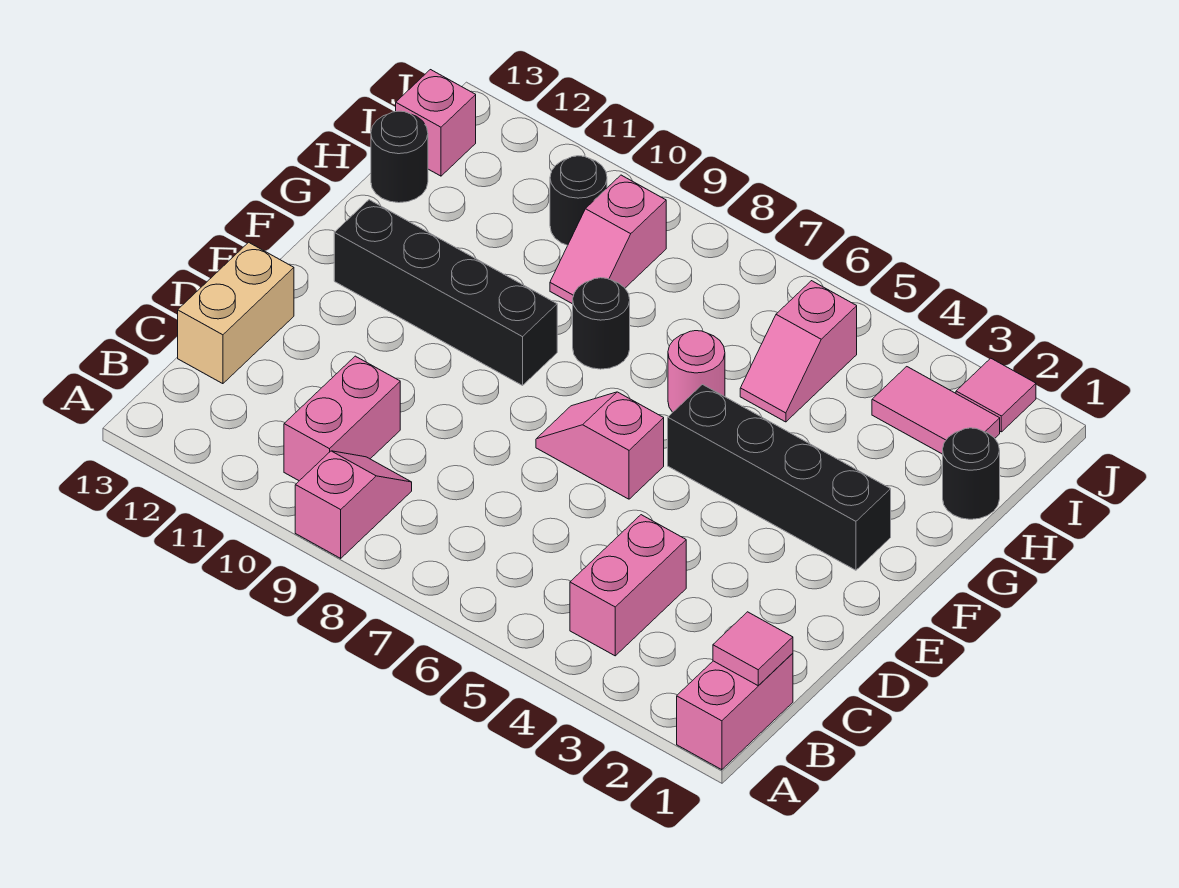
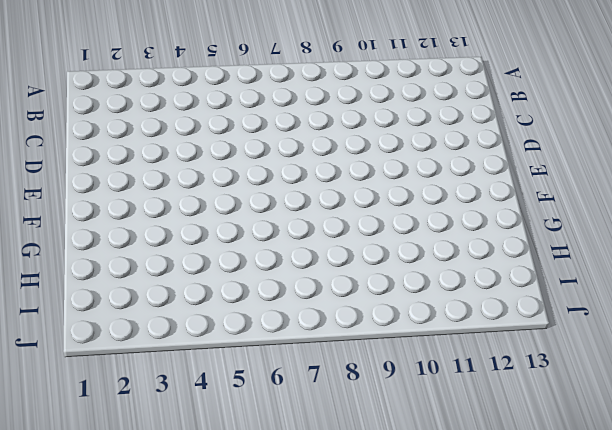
none -> pink 1x2 brick [677,653,793,770]
none -> pink 1x2 slope [295,451,412,558]
none -> pink 1x2 brick [570,515,686,656]

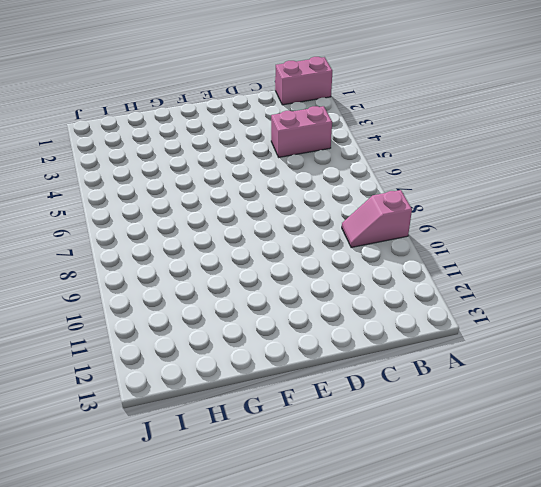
none -> pink 1x2 brick [284,356,400,481]
none -> tan 1x2 brick [178,242,294,384]
none -> pink 1x2 slope [536,392,664,499]

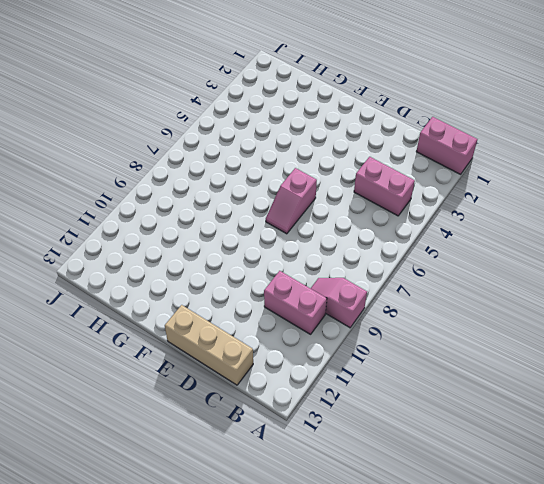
tan 1x3 brick [165,305,253,385] -> tan 1x2 brick [178,242,294,384]
none -> black 1x4 brick [668,385,891,570]
none -> black 1x4 brick [334,200,557,385]
none -> pink 1x1 round brick [668,331,725,412]

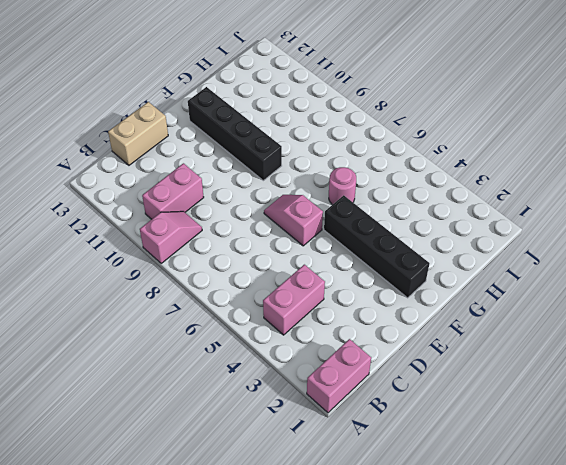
none -> black 1x1 round brick [573,278,630,369]
none -> black 1x1 round brick [943,428,1000,519]
none -> pink 1x2 slope [740,281,857,422]

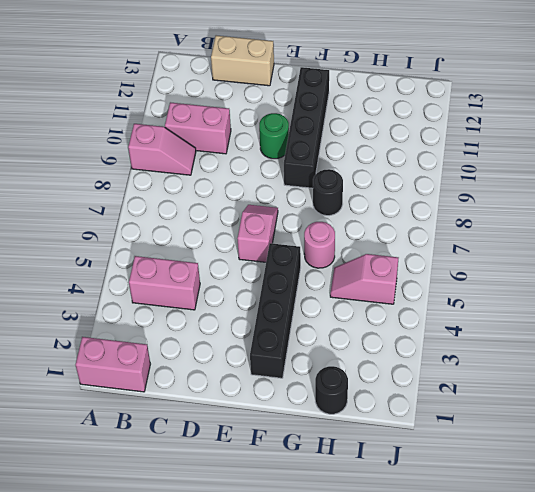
green 1x1 round brick [259,113,289,159] -> none
none -> pink 1x2 slope [550,175,666,304]
none -> black 1x1 round brick [371,111,428,203]
none -> pink 1x2 tile [872,367,1000,454]

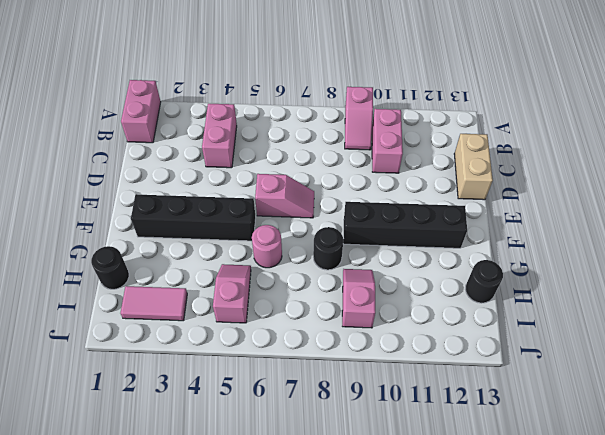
none -> black 1x1 round brick [550,156,607,245]
none -> pink 1x1 brick [396,70,476,176]
none -> pink 1x1 tile [956,358,1036,432]

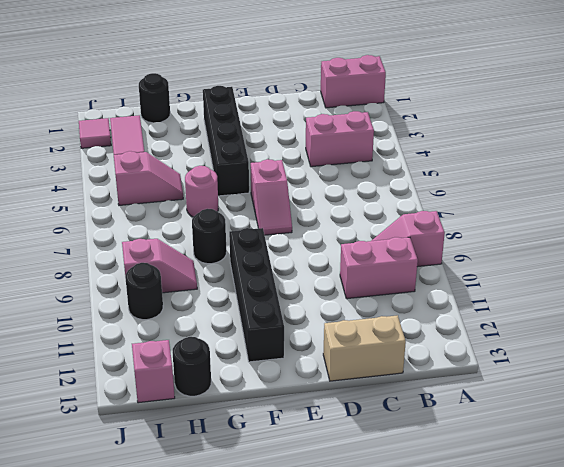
none -> pink 1x1 tile [713,612,793,686]

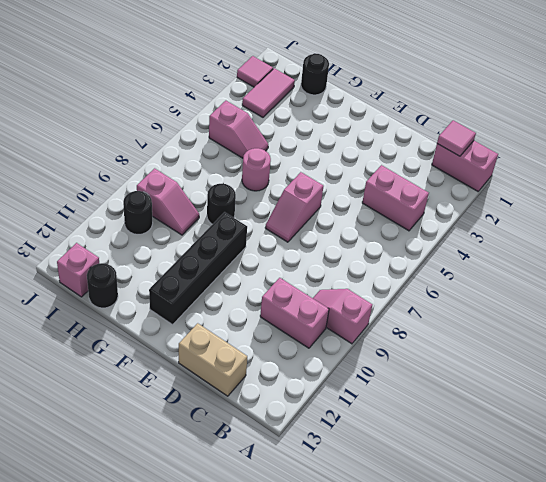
none -> black 1x4 brick [668,385,891,570]

